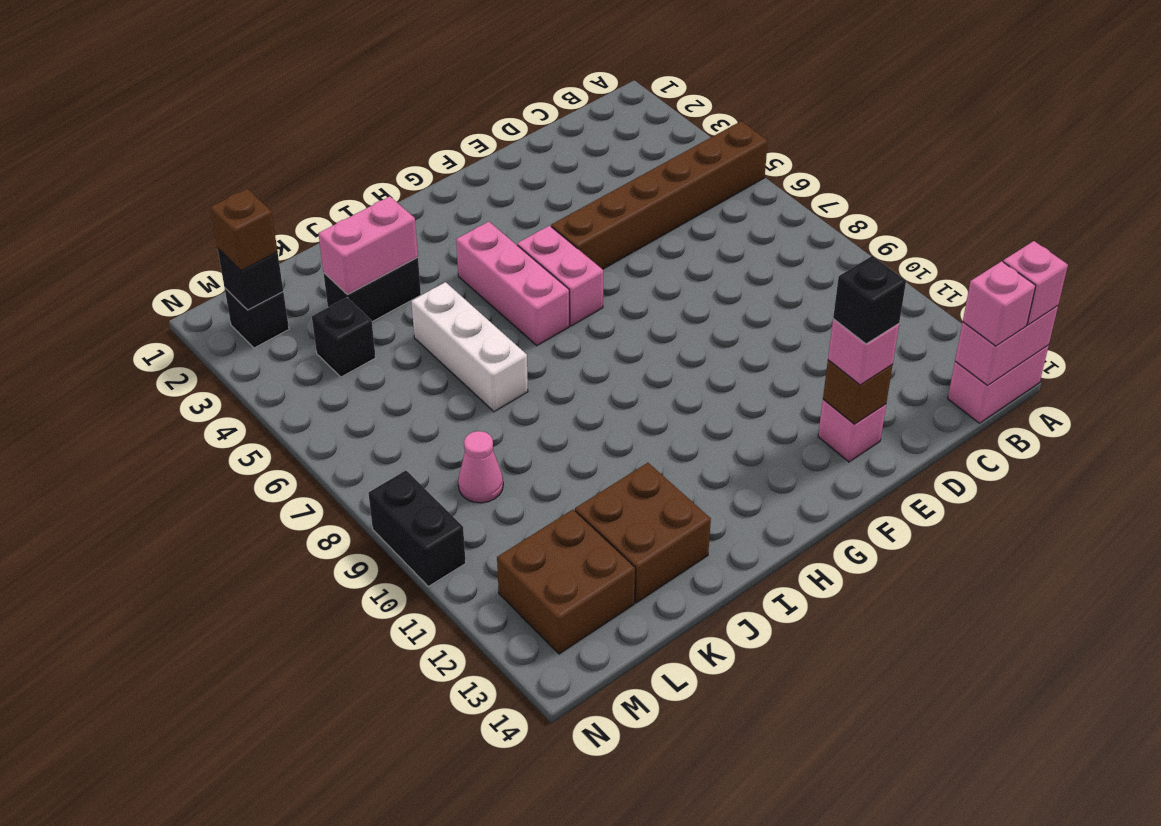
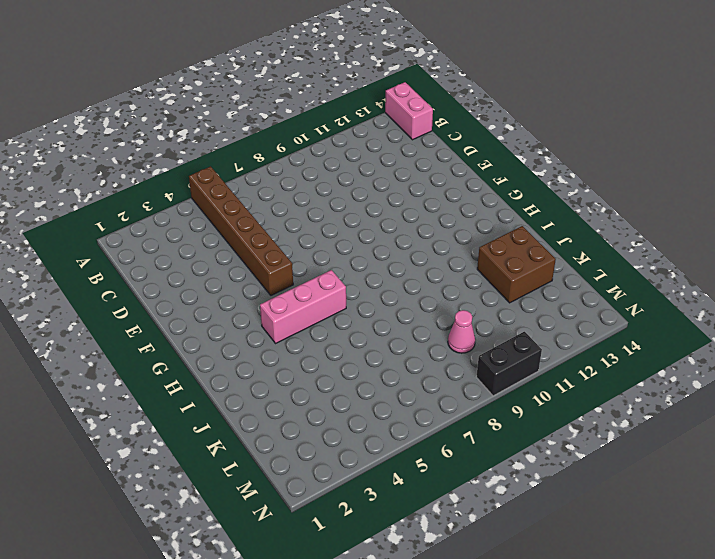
none -> pink 1x1 brick [818,399,886,462]
none -> pink 1x2 brick [517,226,603,326]
none -> black 1x2 brick [324,258,421,322]

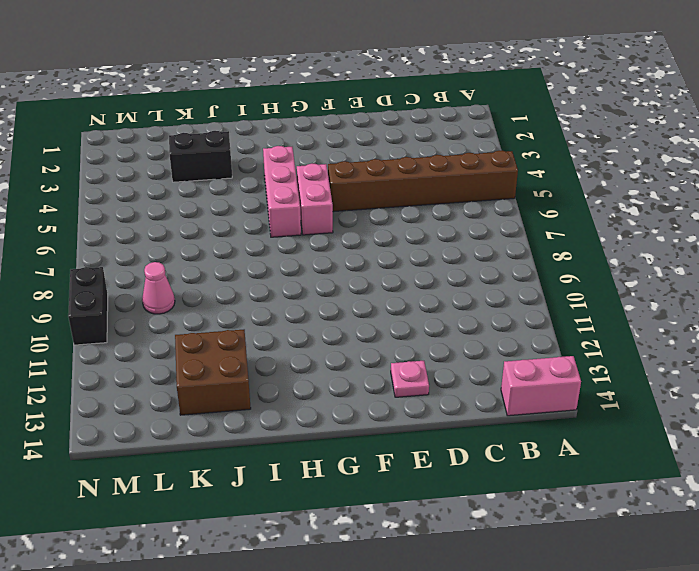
pink 1x1 plate [391,361,429,397] -> pink 1x1 brick [818,399,886,462]
none -> white 1x3 brick [411,282,528,412]
none -> black 1x1 brick [312,298,376,377]
none -> brown 2x2 brick [497,510,635,654]

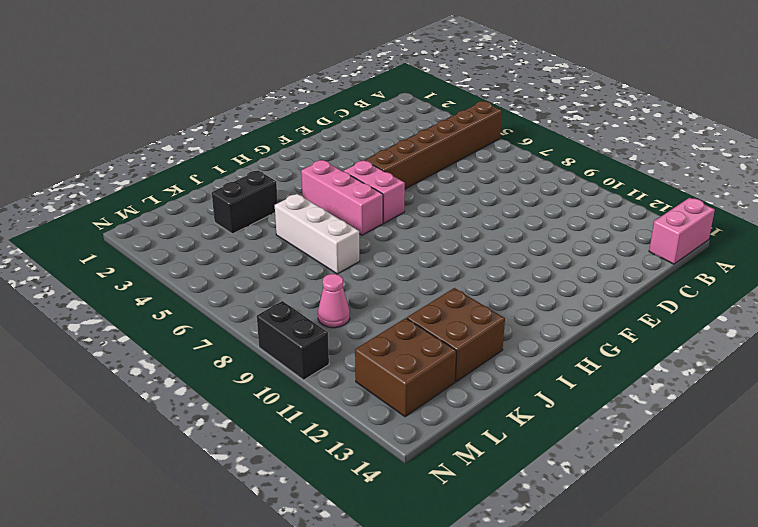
none -> pink 1x1 brick [818,399,886,462]
none -> black 1x1 brick [312,298,376,377]
none -> black 1x1 brick [225,288,289,348]

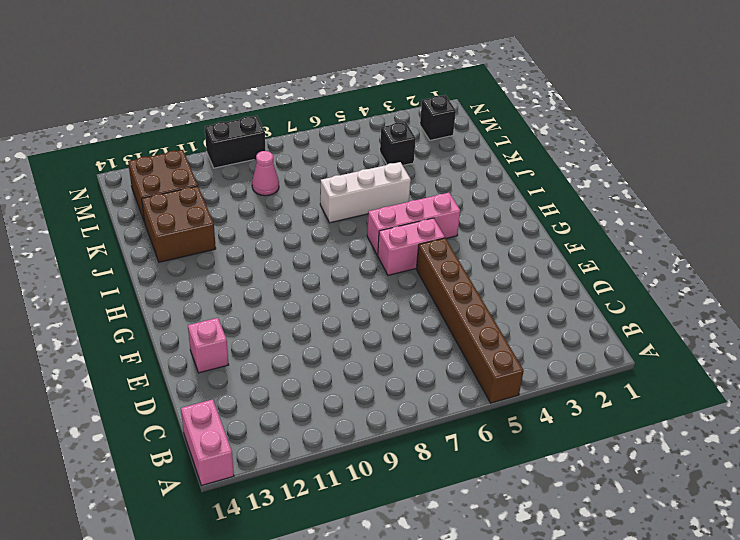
none -> black 1x2 brick [324,258,421,322]
none -> pink 1x2 brick [955,306,1058,385]
none -> brown 1x1 brick [823,360,893,424]

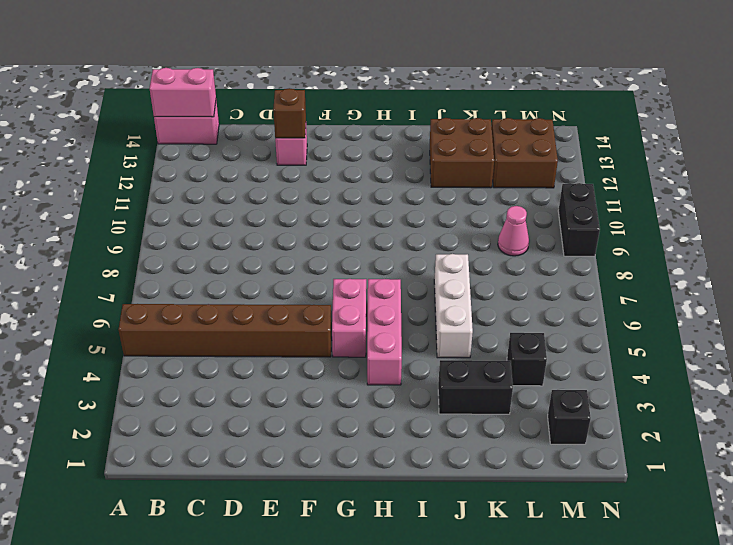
none -> pink 1x2 brick [318,196,418,295]
none -> black 1x1 brick [218,249,283,310]
none -> pink 1x1 brick [1003,241,1068,325]

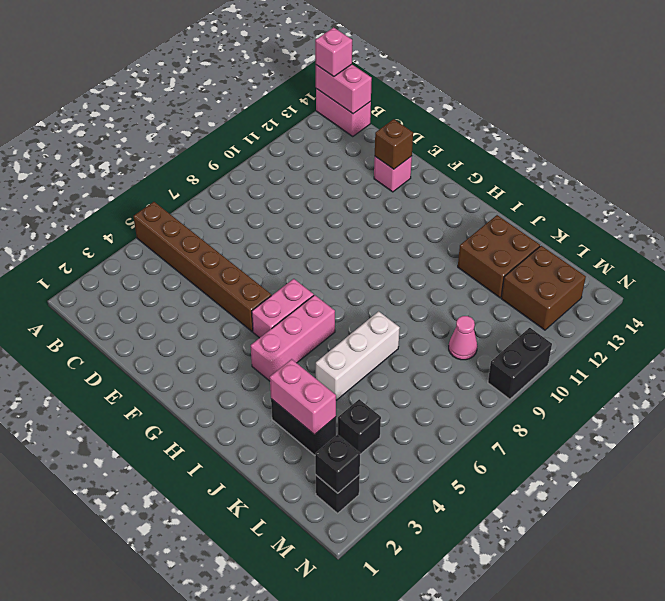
none -> pink 1x1 brick [963,261,1036,346]
none -> pink 1x1 brick [828,319,899,385]
none -> brown 1x1 brick [210,189,278,271]

